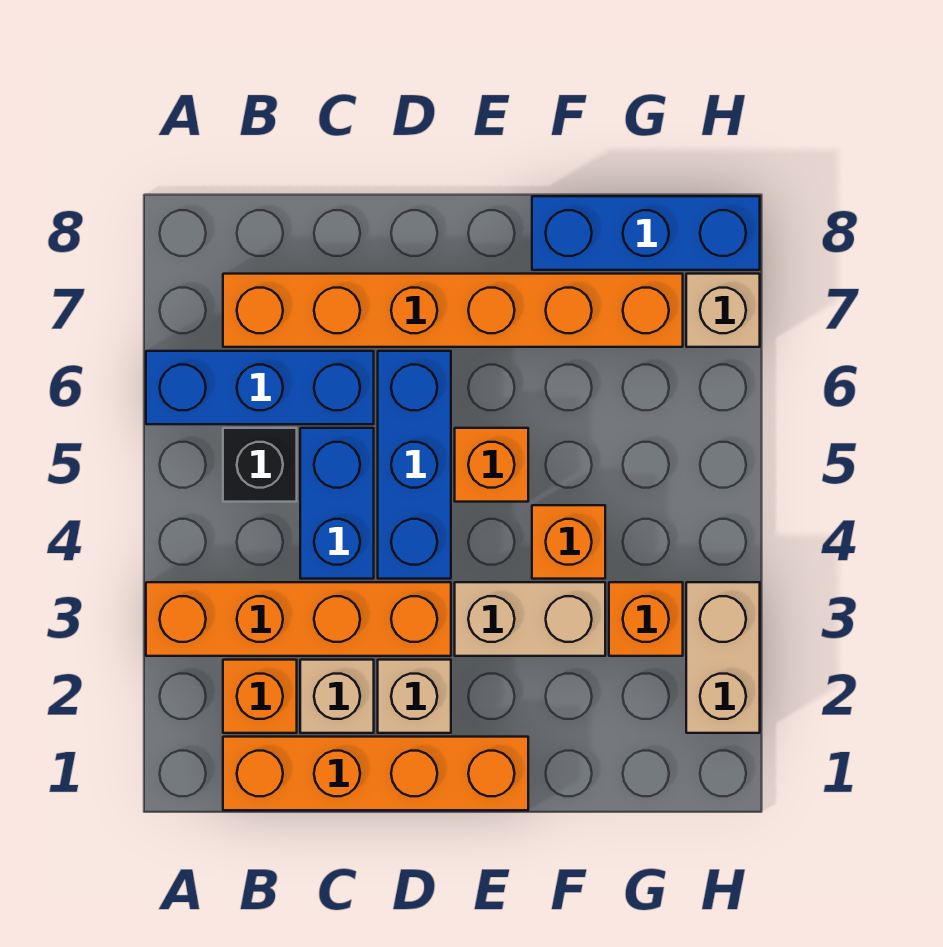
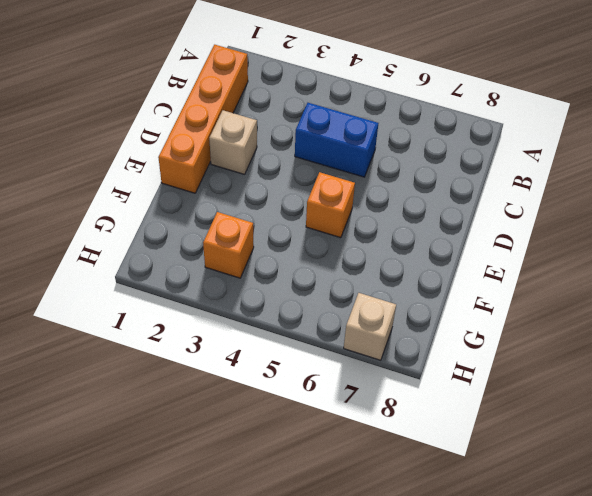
none -> orange 1x4 brick [146,582,451,656]
none -> blue 1x3 brick [146,351,374,424]
none -> orange 1x1 brick [223,660,297,733]

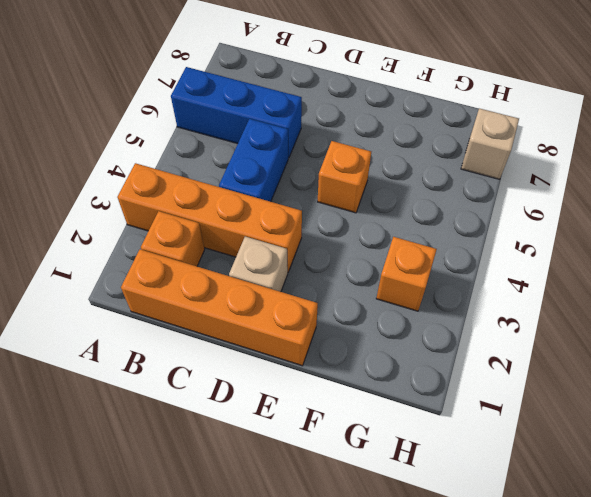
none -> black 1x1 brick [223,428,297,502]
none -> orange 1x6 brick [223,274,683,347]
none -> tan 1x1 brick [300,660,374,733]

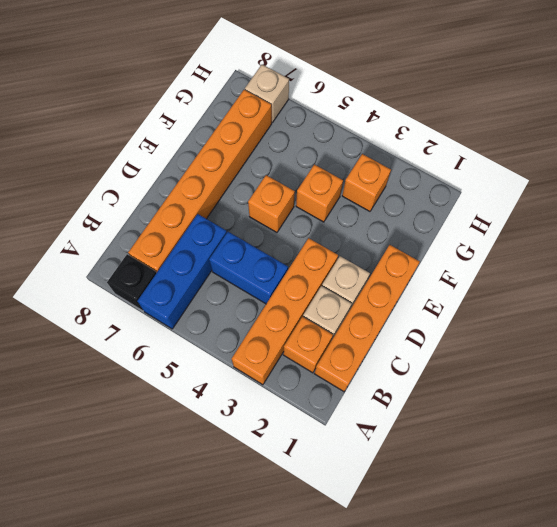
black 1x1 brick [107,254,156,311] -> black 1x1 brick moved to [223,428,297,502]
none -> blue 1x3 brick [378,351,451,579]
none -> tan 1x2 brick [455,582,605,656]
none -> blue 1x3 brick [532,196,760,270]

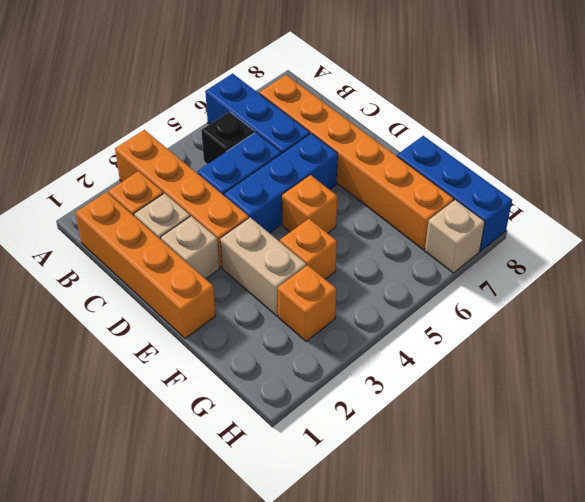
none -> tan 1x2 brick [686,582,760,733]

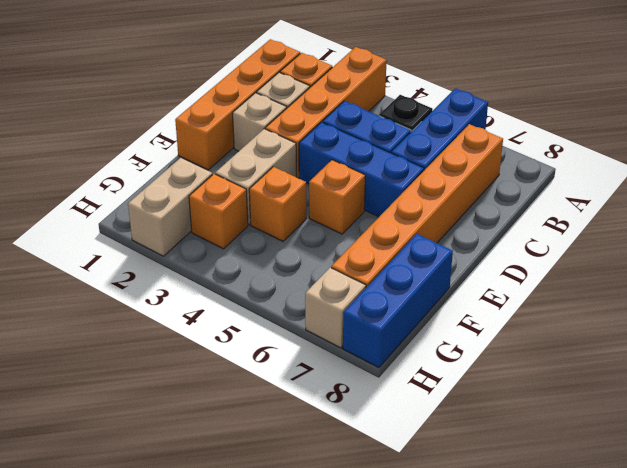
tan 1x2 brick [128,158,212,256] -> tan 1x2 brick turned to [686,582,760,733]

